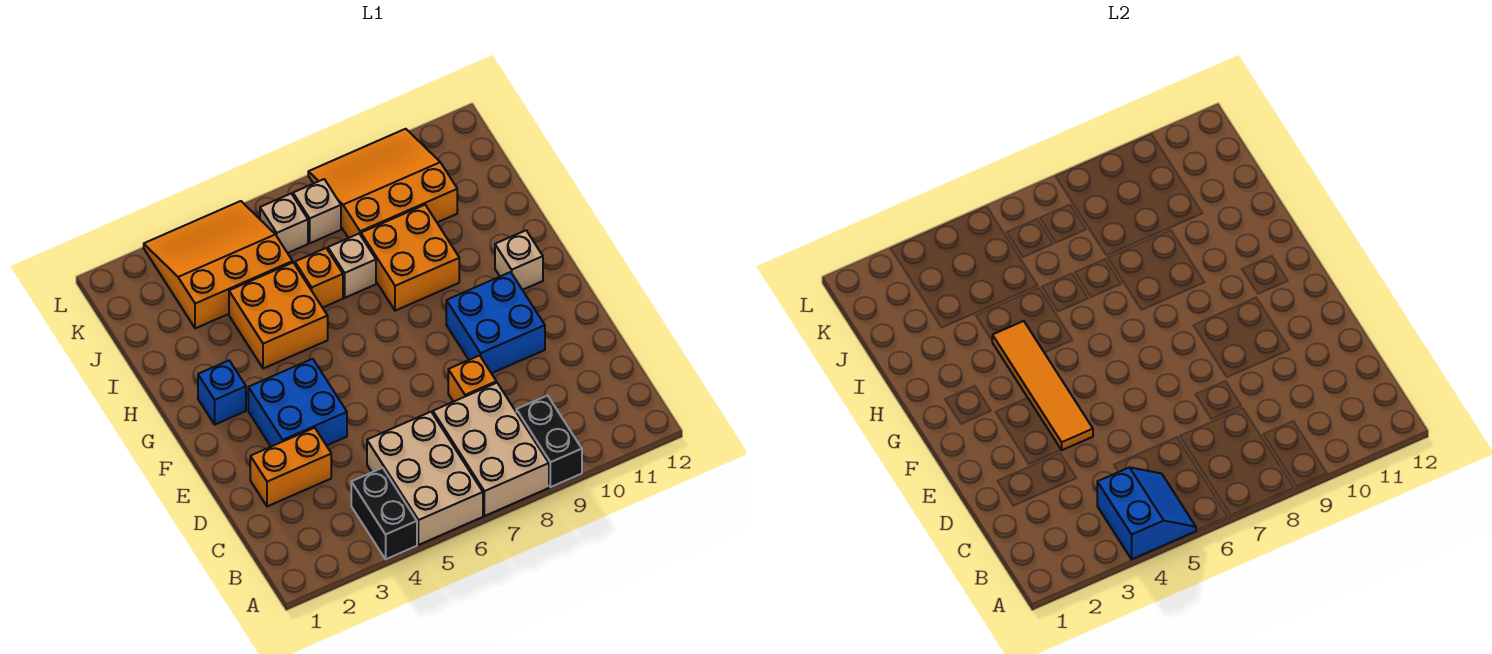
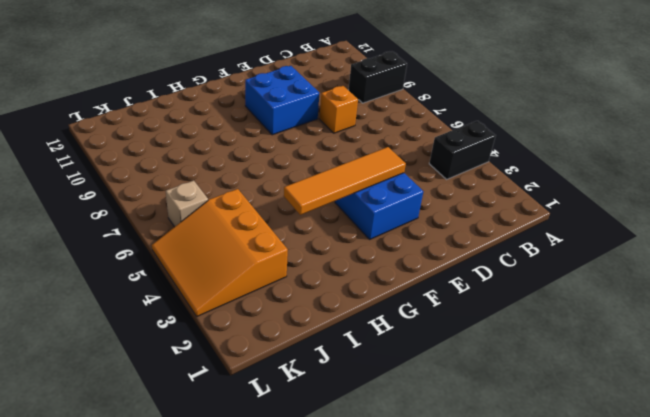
none -> tan 2x3 brick [367,412,483,545]
none -> tan 2x3 brick [433,383,549,516]
none -> orange 1x2 brick [250,428,331,507]

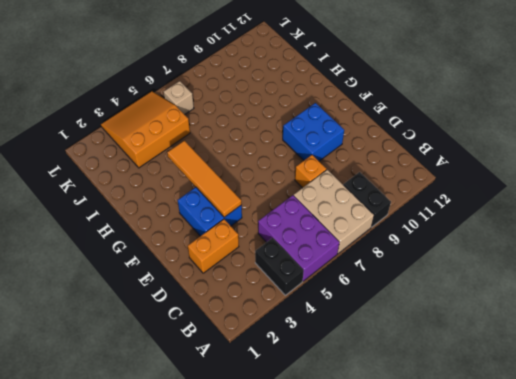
purple 2x3 brick [258,195,339,281] -> tan 2x3 brick [367,412,483,545]
none -> blue 1x1 brick [198,361,246,425]
none -> tan 1x1 brick [495,230,543,290]
none -> orange 2x2 brick [229,263,328,369]

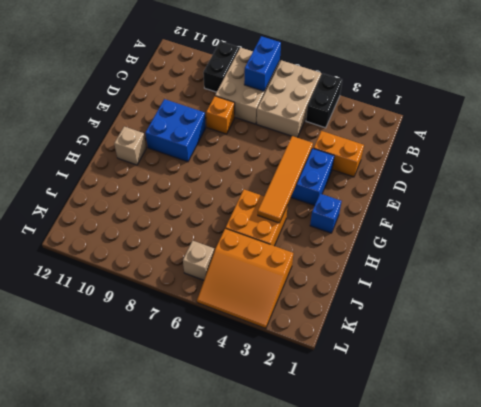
blue 1x2 brick [244,36,281,91] -> none
none -> orange 2x2 brick [361,205,459,311]
none -> orange 1x1 brick [295,248,343,308]
none -> tan 1x1 brick [328,234,376,298]

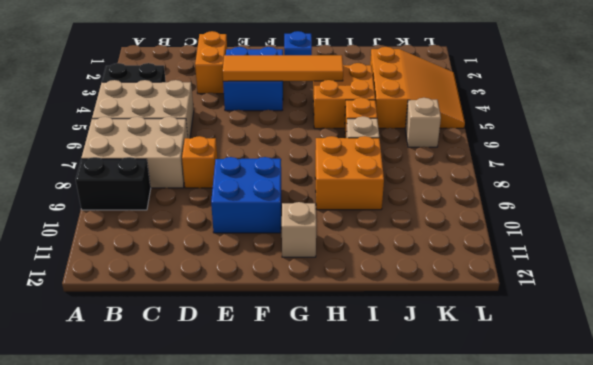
none -> orange 3x3 slope [308,129,457,238]
none -> tan 1x1 brick [293,179,341,243]
none -> blue 2x2 slope [1097,467,1196,559]

